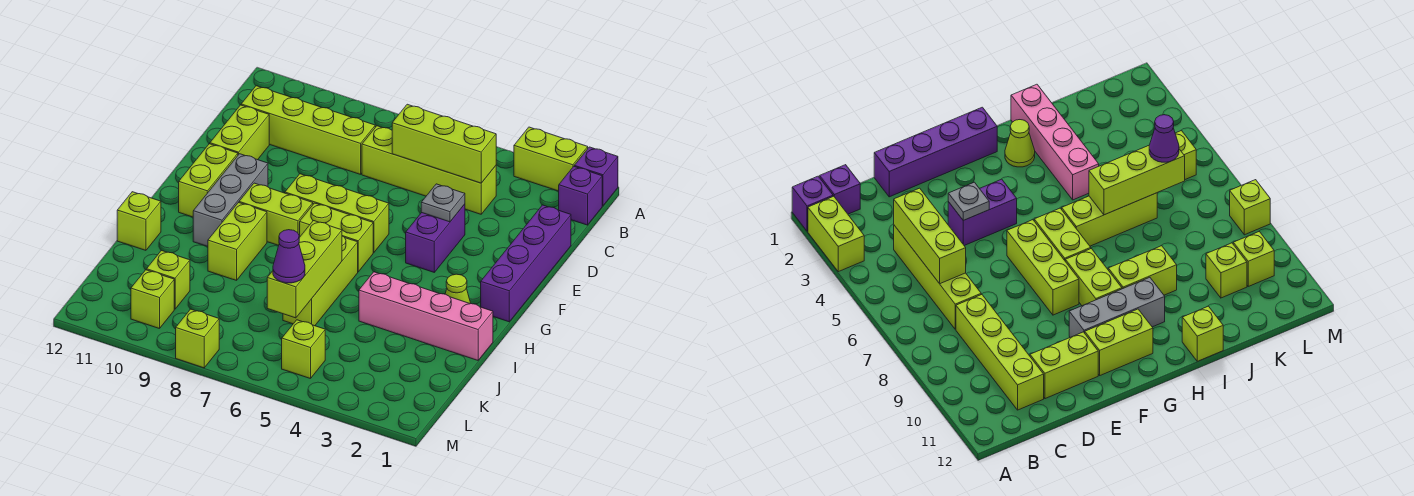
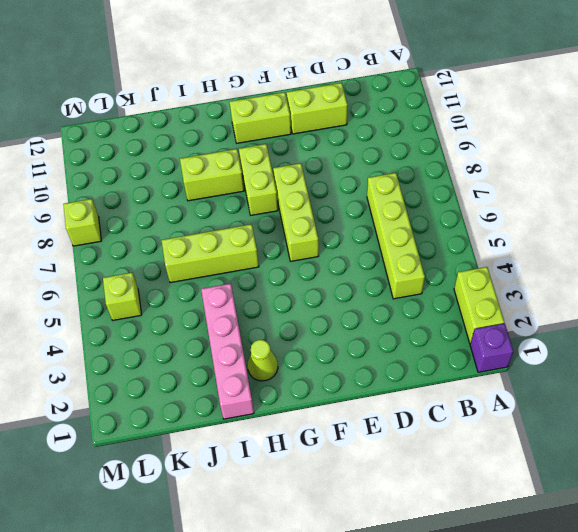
none -> purple 1x1 brick [559,167,602,225]
none -> lime 1x4 brick [241,86,375,174]
none -> purple 1x4 brick [481,205,571,322]

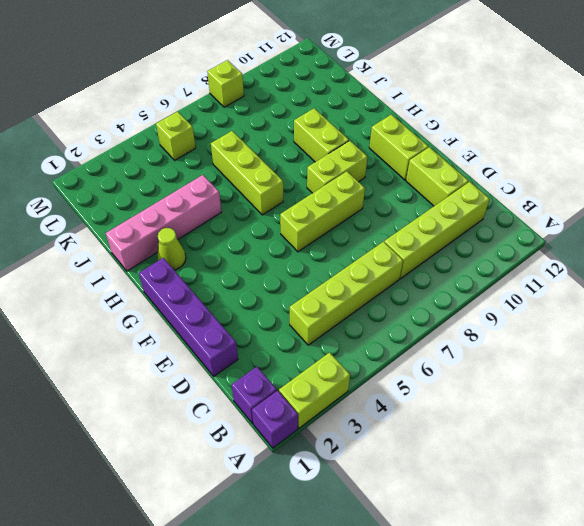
none -> purple 1x2 brick [406,204,465,272]
none -> grey 1x3 brick [193,154,268,246]
none -> lime 1x2 brick [300,203,373,272]

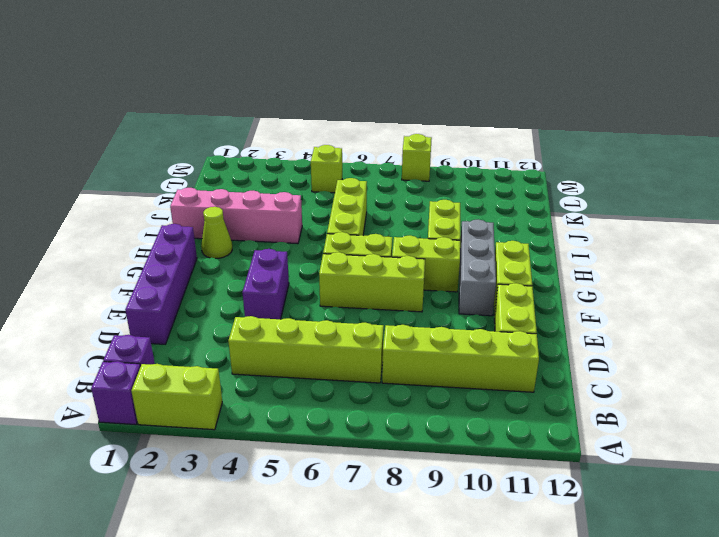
none -> lime 1x1 brick [117,192,161,250]
none -> lime 1x1 brick [146,250,190,309]
none -> lime 1x1 brick [131,270,174,329]

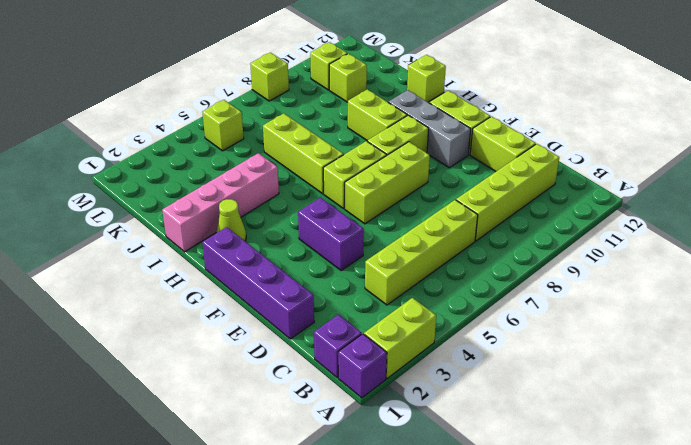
none -> lime 1x3 brick [392,104,496,183]
none -> grey 1x1 plate [421,184,465,222]
none -> lime 1x3 brick [267,221,342,318]

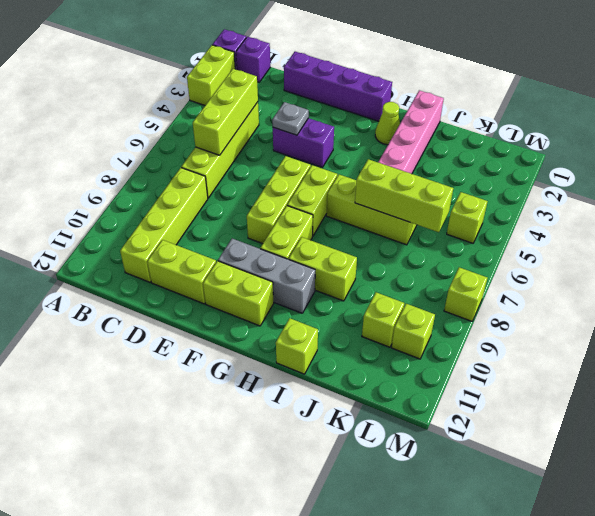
none -> purple 1x1 cone [273,230,305,283]

